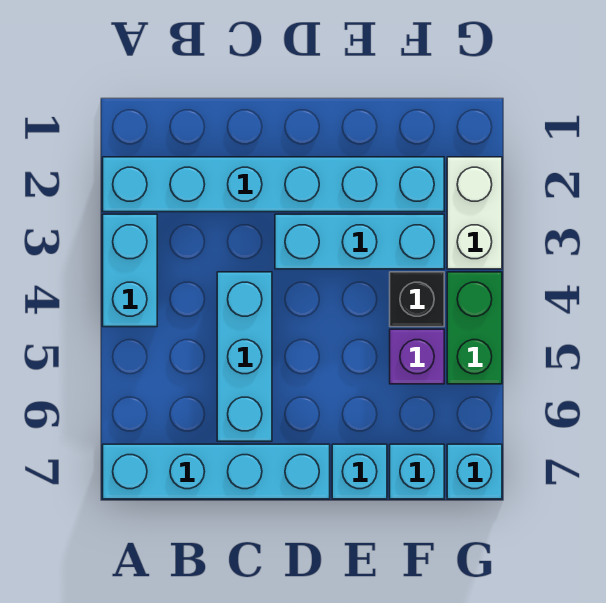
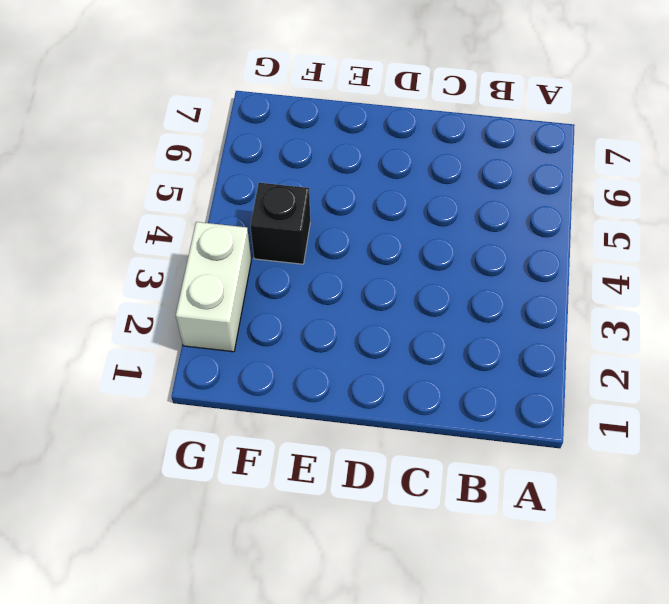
none -> cyan 1x6 brick [103,157,444,212]
none -> cyan 1x2 brick [103,214,157,327]
none -> cyan 1x4 brick [103,444,330,499]

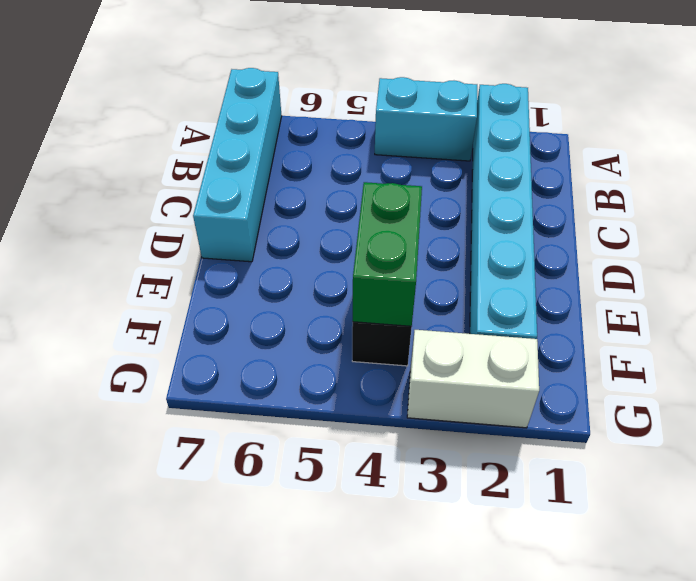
green 1x2 brick [353,182,422,326] -> green 1x2 brick turned to [447,272,502,384]
none -> cyan 1x3 brick [217,272,272,441]
none -> cyan 1x3 brick [275,214,444,269]
none -> cyan 1x1 brick [332,444,387,499]

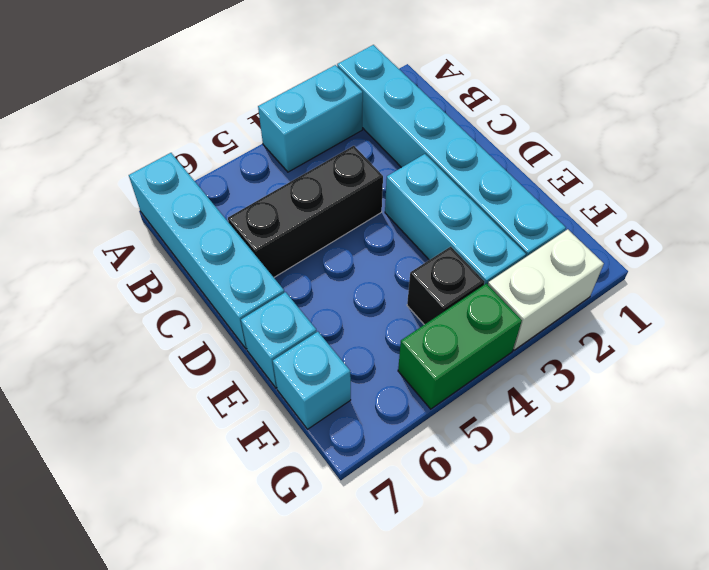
black 1x3 brick [228,146,383,277] -> cyan 1x3 brick [217,272,272,441]
none -> purple 1x1 brick [390,329,444,384]
none -> cyan 1x1 brick [447,444,502,499]

